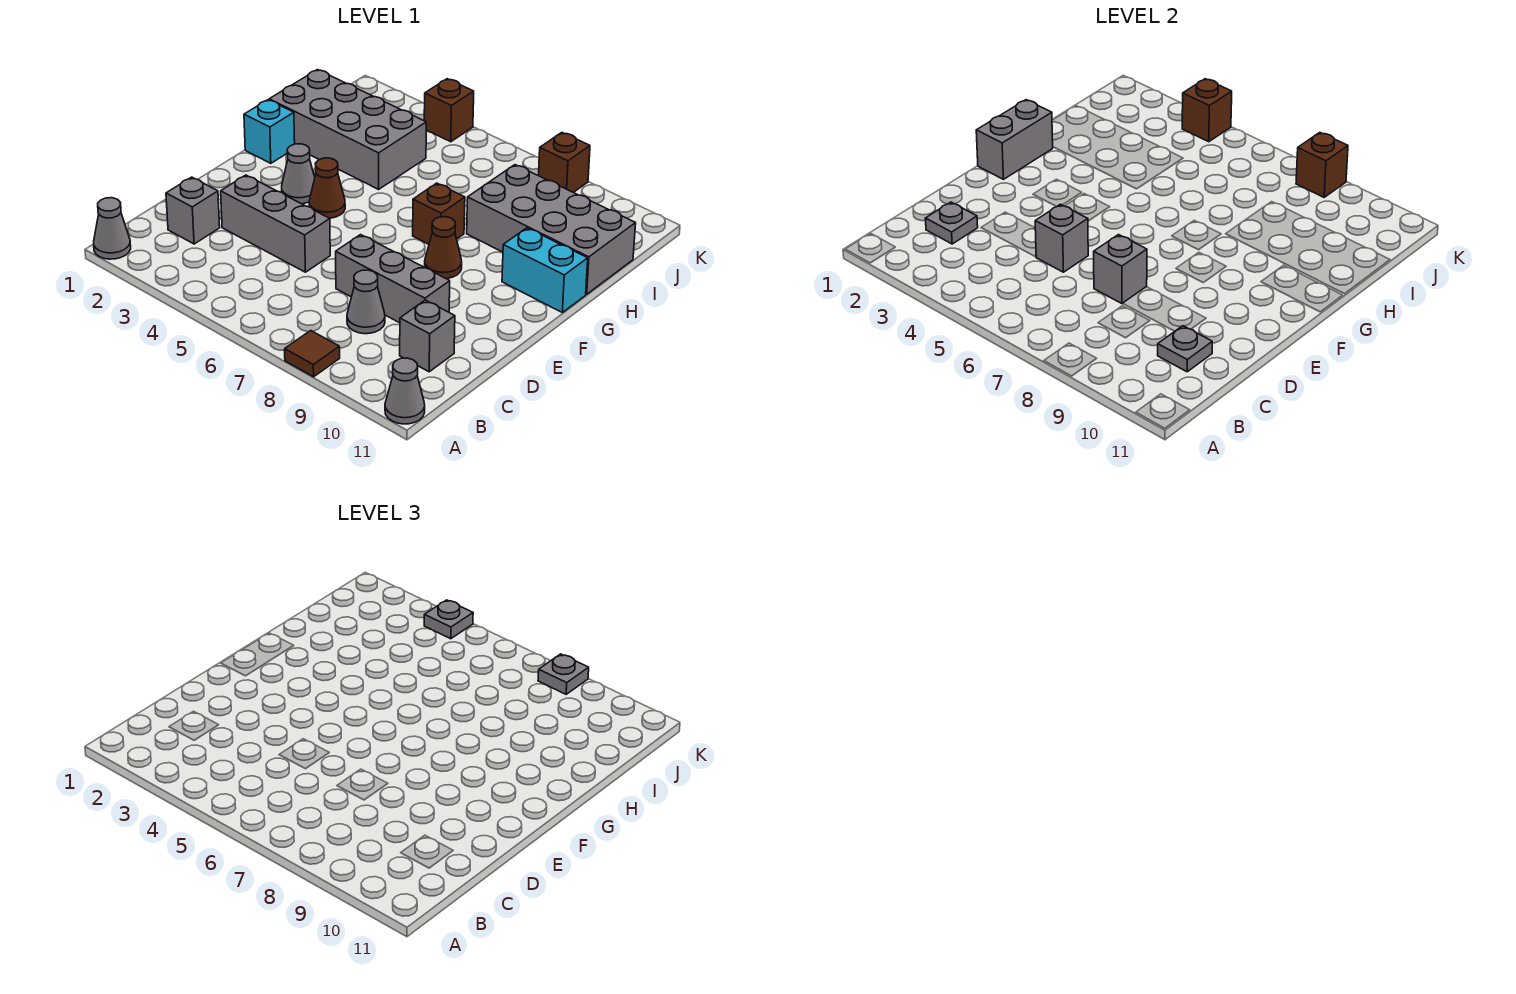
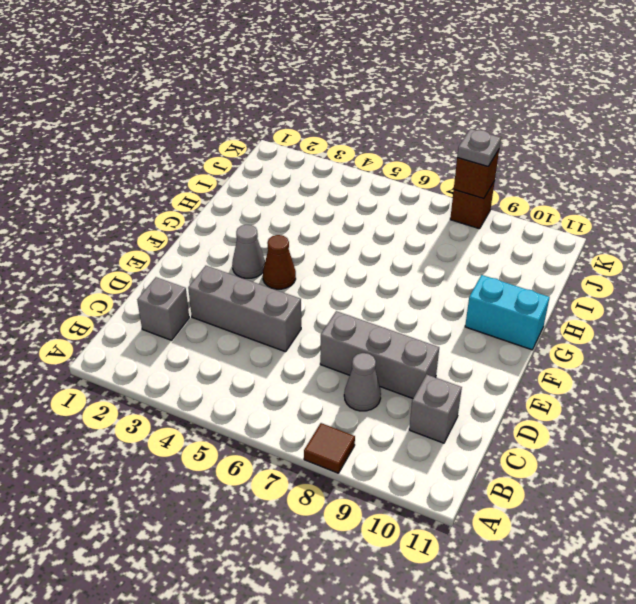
none -> grey 1x1 cone [94,198,131,259]
none -> grey 1x1 cone [385,358,425,424]
none -> brown 1x1 cone [425,217,462,279]

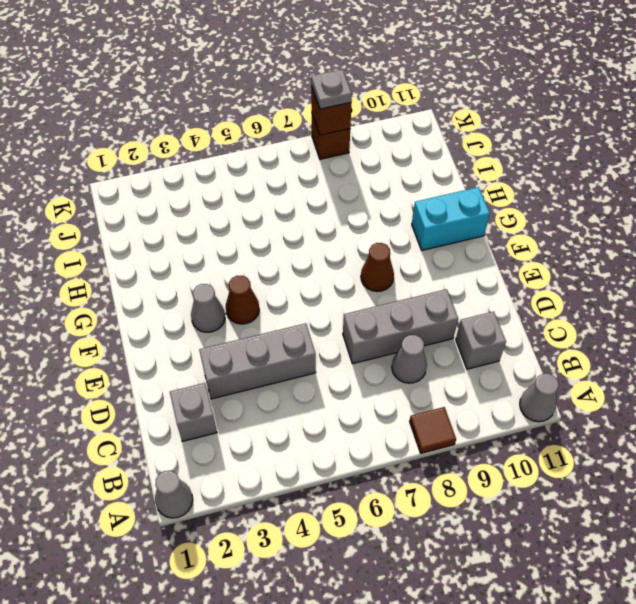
none -> cyan 1x1 brick [244,100,295,163]
none -> brown 1x1 brick [413,183,465,244]
none -> grey 2x4 brick [269,70,426,189]

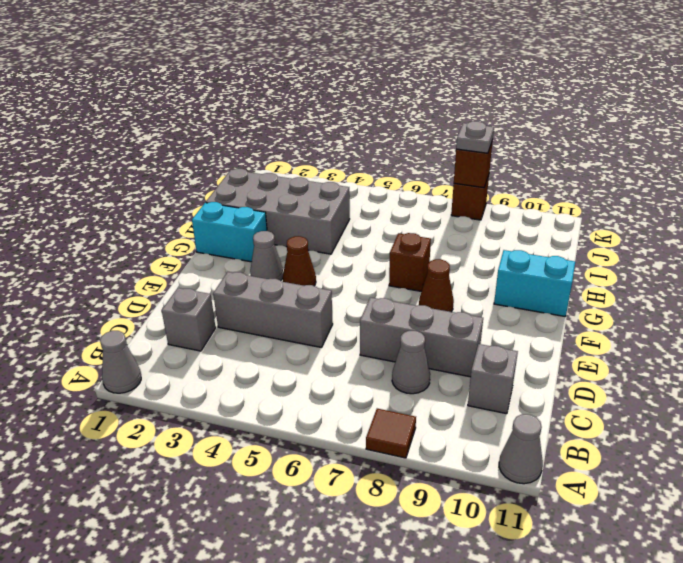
cyan 1x2 brick [192,202,267,262] -> cyan 1x1 brick [244,100,295,163]
none -> grey 2x4 brick [467,165,636,294]
none -> brown 1x1 brick [424,79,474,142]
none -> grey 1x1 plate [925,202,978,244]

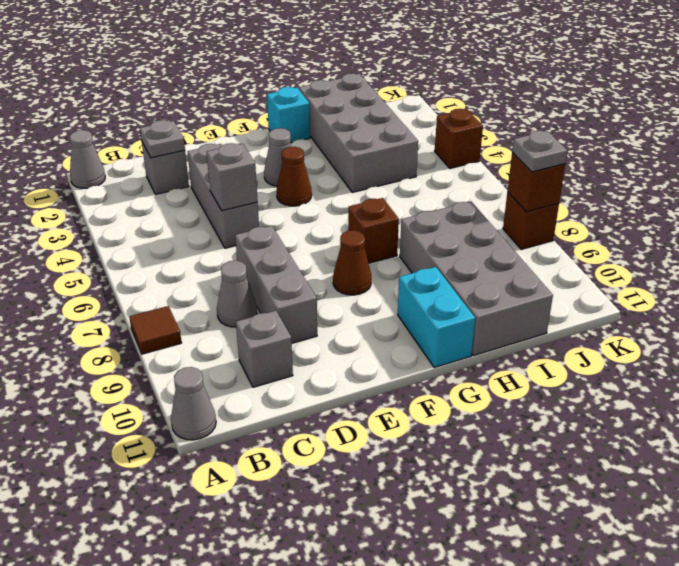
none -> grey 1x1 plate [1158,326,1212,372]
none -> grey 1x1 brick [1094,235,1147,304]
none -> grey 1x2 brick [976,100,1053,179]

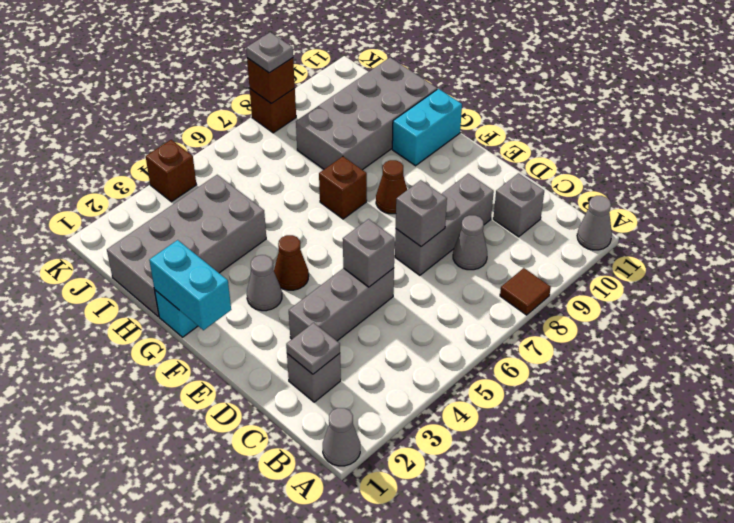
cyan 1x2 brick [149,240,231,330] -> grey 1x2 brick [976,100,1053,179]
none -> grey 1x1 plate [1158,326,1212,372]
none -> brown 1x1 brick [1182,79,1232,142]
none -> grey 1x1 plate [424,600,473,639]

